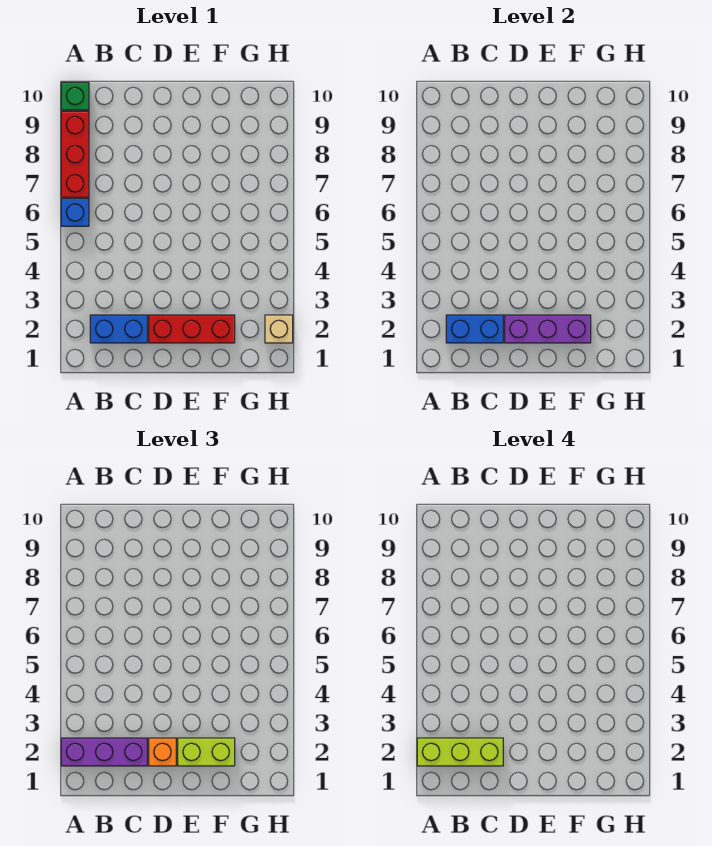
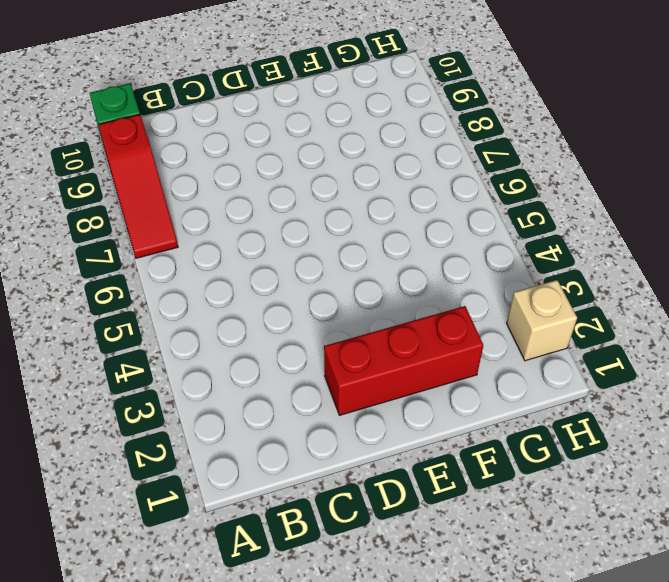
red 1x3 slope [98,115,178,258] -> red 1x3 brick [61,111,89,197]
none -> blue 1x1 brick [61,199,89,226]
none -> blue 1x2 brick [90,315,147,343]
none -> blue 1x2 brick [446,315,503,343]

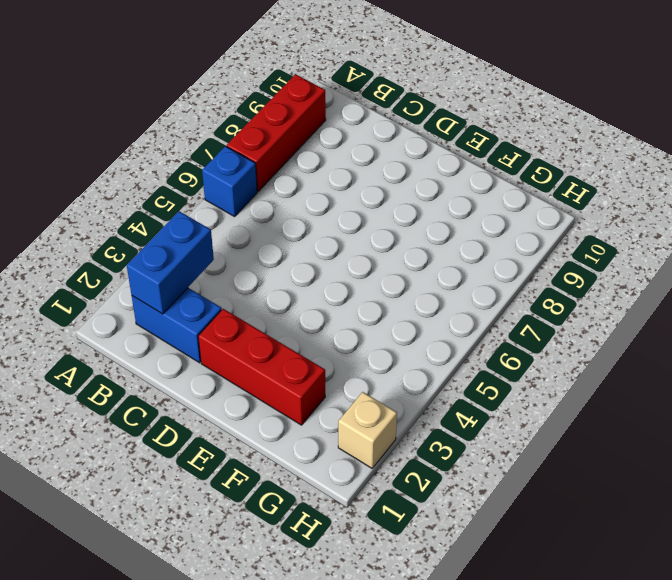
blue 1x2 brick [127,211,214,314] -> blue 1x2 brick turned to [446,315,503,343]
none -> green 1x1 brick [61,82,89,110]
none -> purple 1x3 brick [505,315,591,343]
none -> purple 1x3 brick [61,738,147,766]

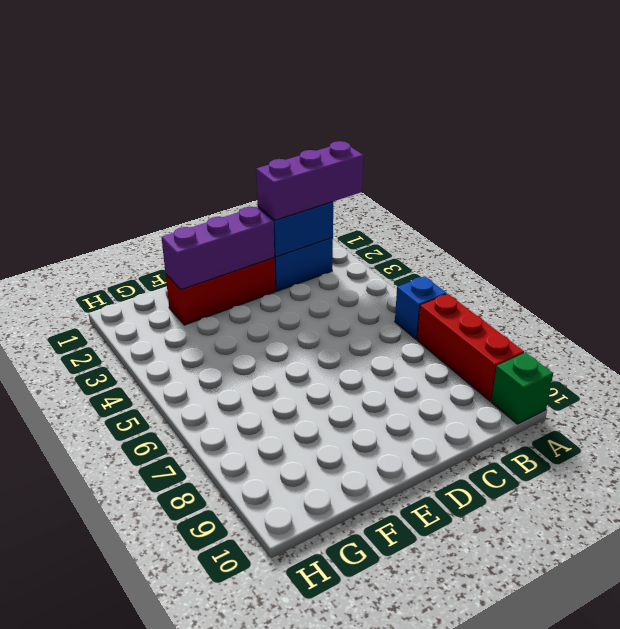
none -> tan 1x1 brick [265,315,293,343]
none -> orange 1x1 brick [149,738,176,766]
none -> lime 1x2 brick [178,738,235,766]

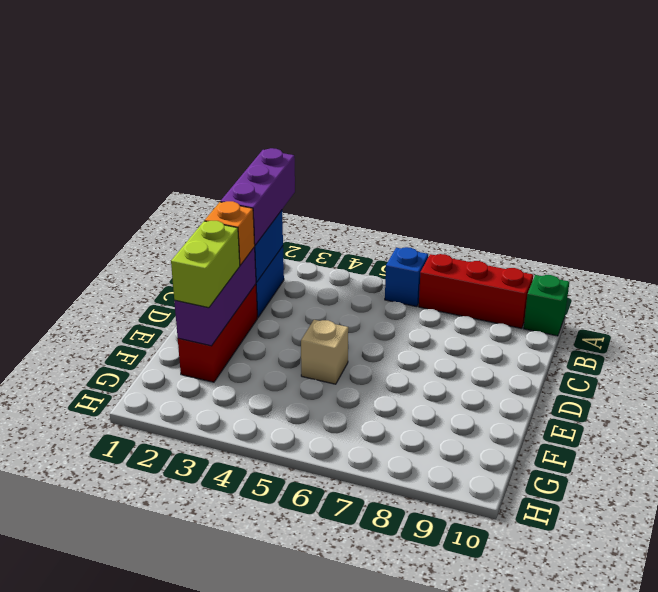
tan 1x1 brick [301,320,348,384] -> tan 1x1 brick moved to [265,315,293,343]
none -> lime 1x3 brick [417,738,503,766]

